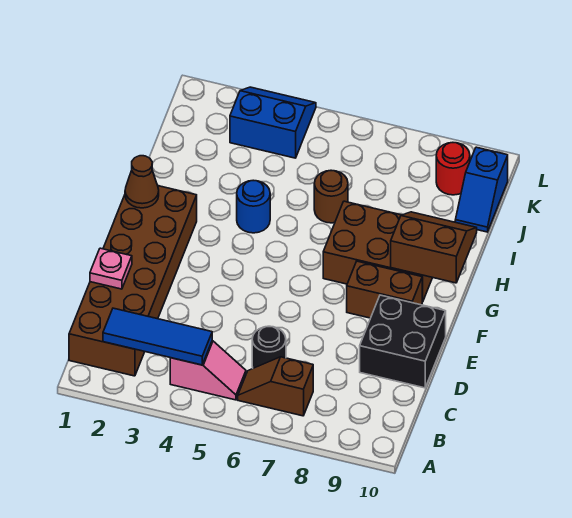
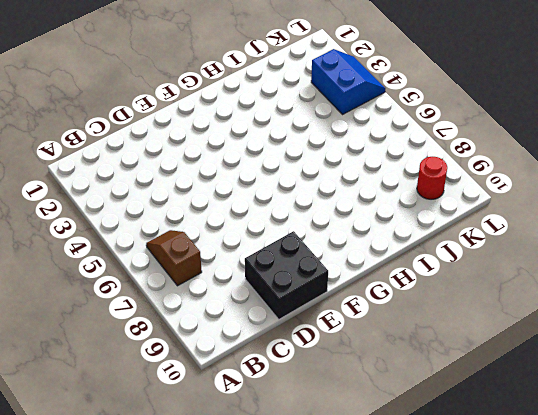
none -> brown 2x6 brick [69,186,197,376]
none -> pink 1x2 slope [170,341,246,400]
none -> black 1x1 round brick [252,326,286,368]

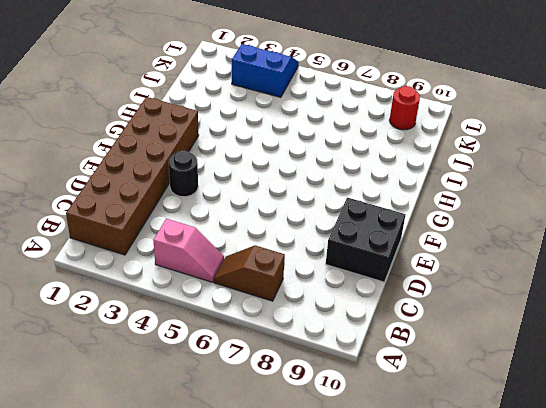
black 1x1 round brick [169,151,198,197] -> black 1x1 round brick moved to [252,326,286,368]
none -> brown 1x2 brick [347,261,422,318]
none -> brown 2x3 brick [323,201,432,302]
none -> blue 1x1 round brick [237,181,270,233]

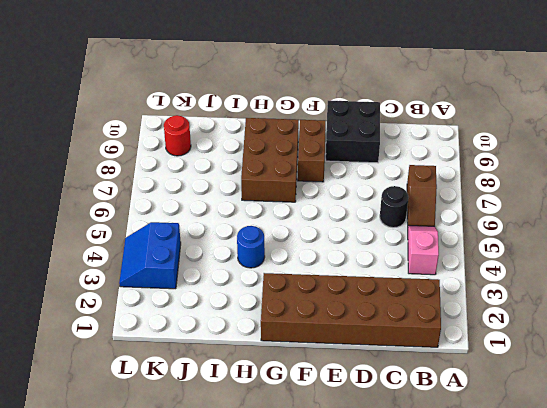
none -> brown 1x1 round brick [314,171,348,223]
none -> blue 1x2 slope [455,147,508,232]
none -> blue 1x3 tile [103,308,212,365]

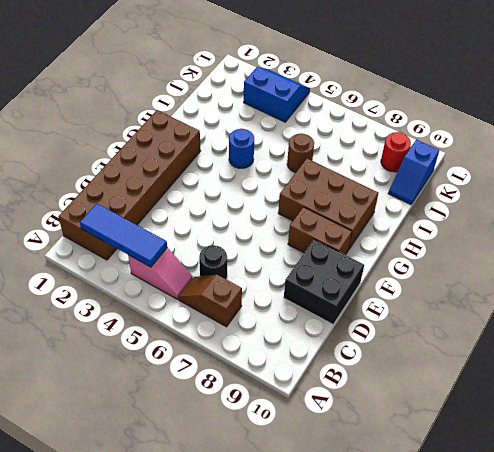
none -> pink 1x1 plate [90,248,132,289]
none -> brown 1x1 cone [125,156,159,208]
none -> brown 2x2 slope [391,212,477,283]

